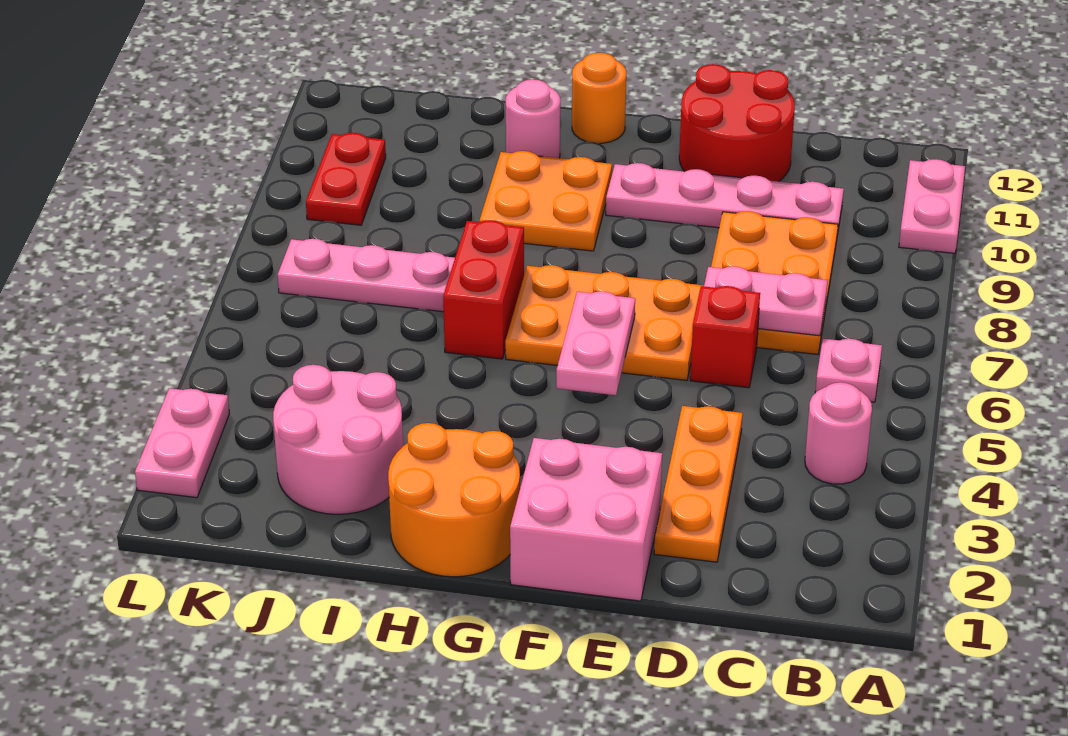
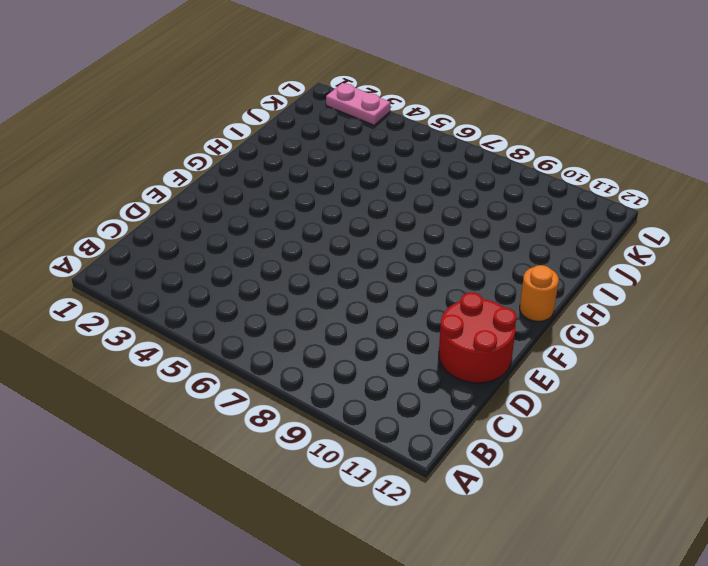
none -> pink 1x2 plate [899,159,965,253]
none -> pink 1x1 round brick [805,382,872,484]
none -> pink 1x1 plate [815,339,882,402]

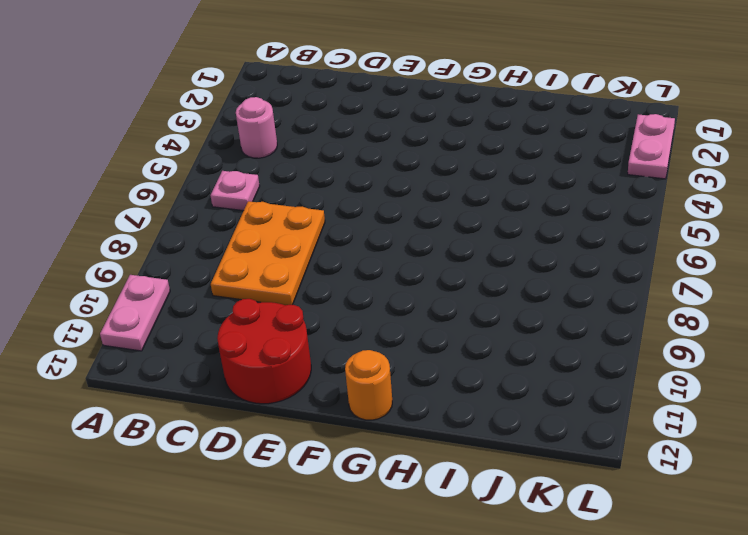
none -> pink 1x4 plate [606,163,844,236]
none -> orange 1x3 plate [654,406,743,562]
none -> red 1x1 brick [690,286,760,388]

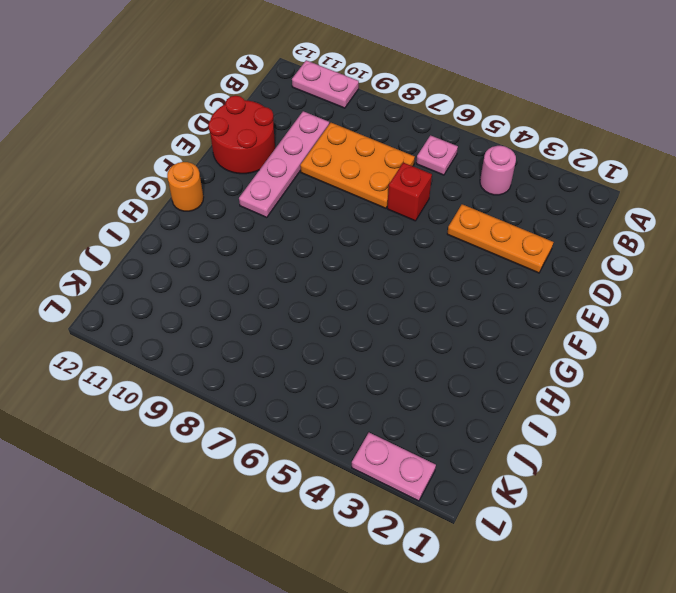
none -> pink 2x2 brick [510,438,662,601]
none -> orange 2x3 plate [505,265,704,380]
none -> orange 2x2 round brick [388,423,520,577]

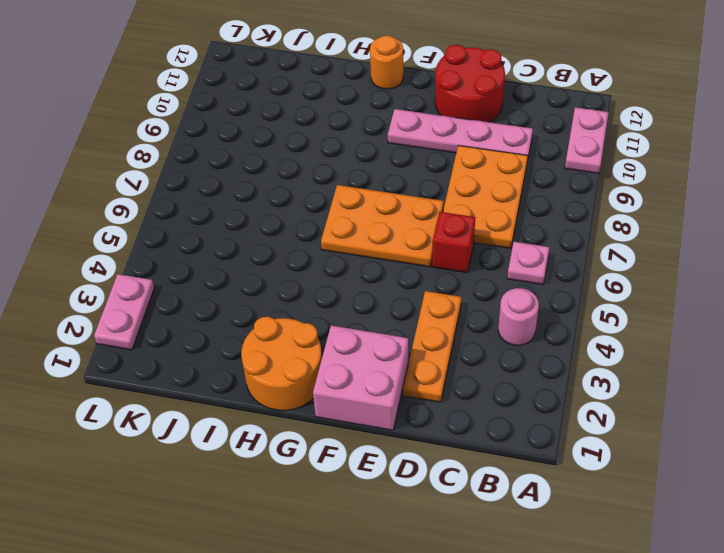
none -> orange 2x2 plate [479,151,612,251]
none -> red 1x2 brick [443,220,524,359]
none -> pink 1x1 round brick [506,80,560,158]

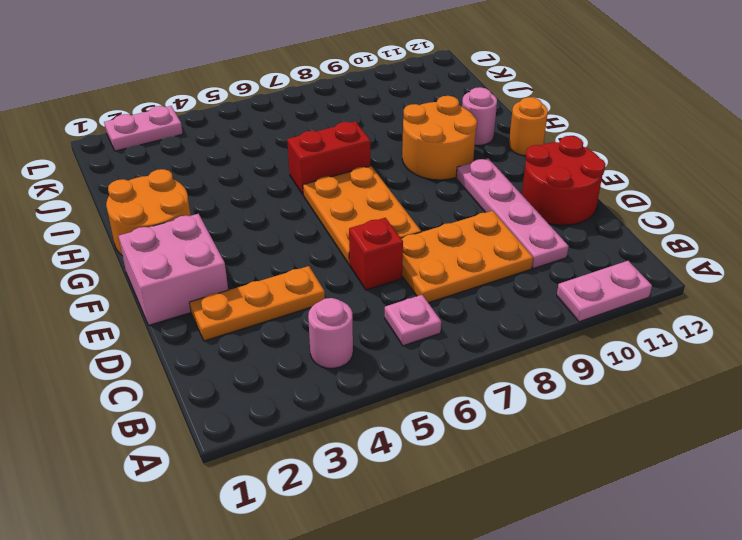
orange 2x2 round brick [402,96,477,180] -> orange 2x2 plate [479,151,612,251]
none -> pink 2x2 round brick [273,365,403,514]
none -> pink 1x3 plate [278,239,455,312]
none -> red 1x2 plate [306,133,386,225]

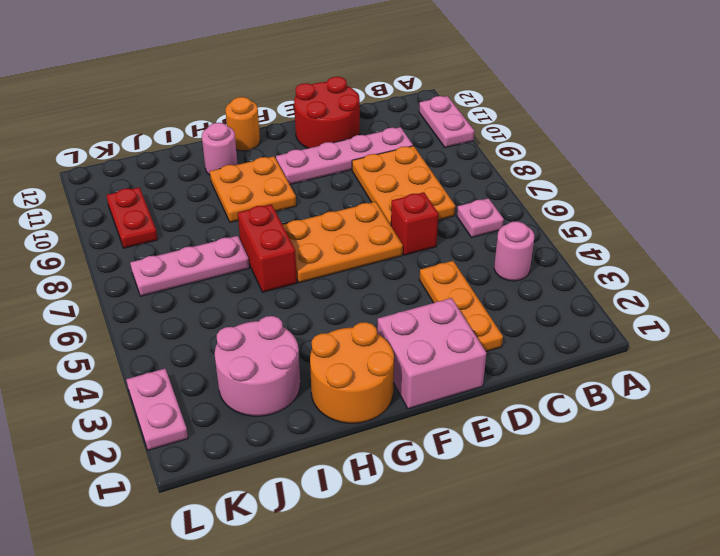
none -> pink 1x2 plate [704,266,828,336]
none -> pink 1x2 plate [556,291,635,395]

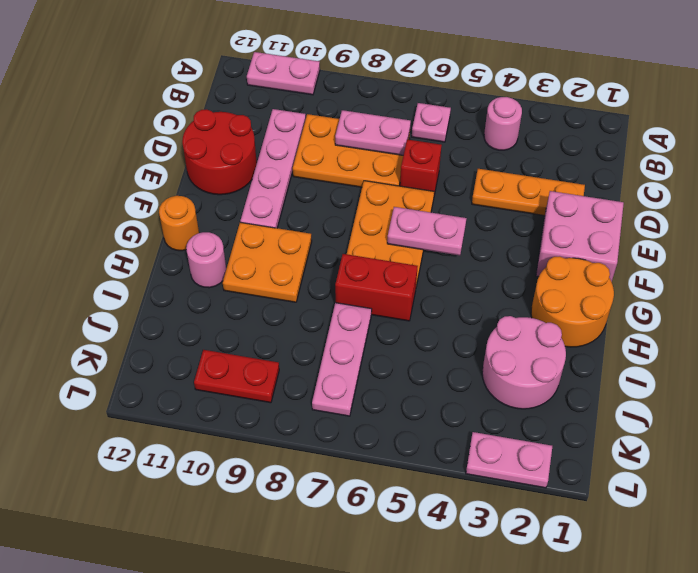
pink 1x2 plate [335,110,411,155] -> pink 1x2 plate turned to [704,266,828,336]

